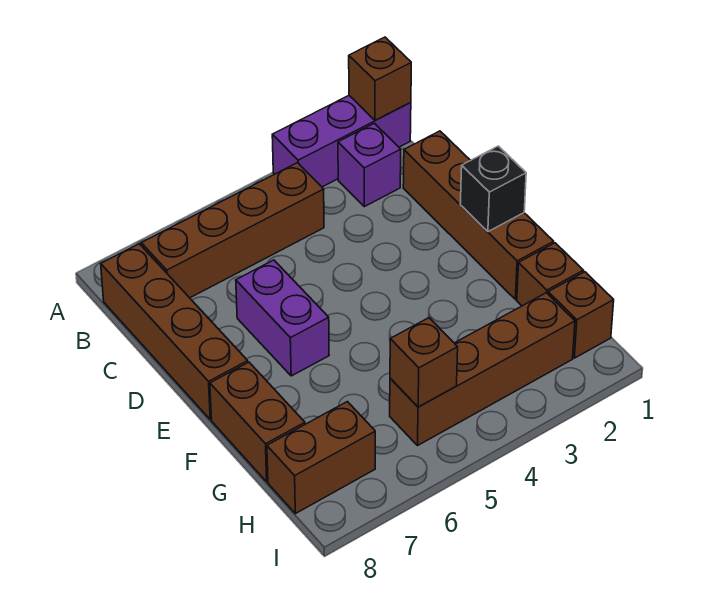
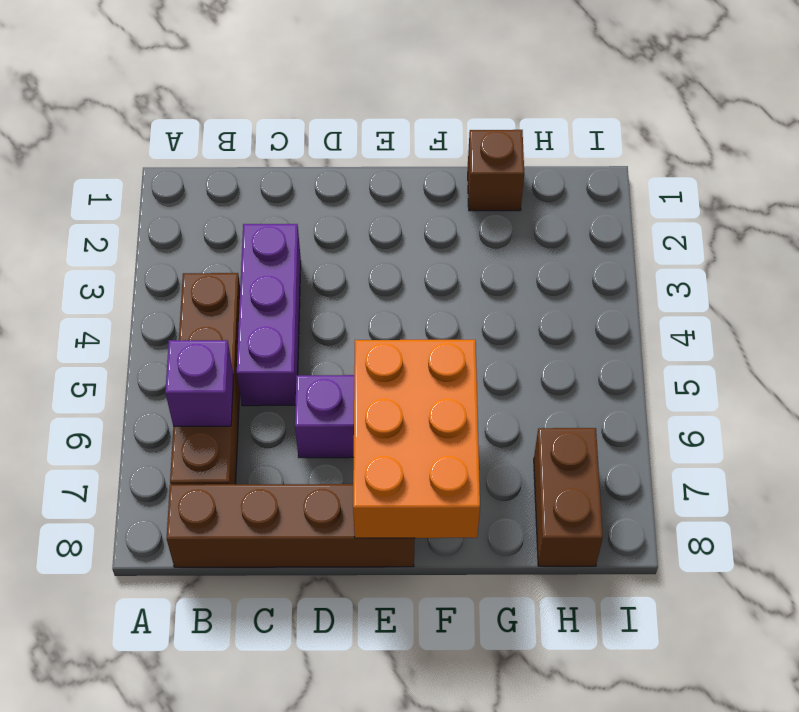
purple 1x1 brick [165,340,234,426] -> purple 1x1 brick moved to [338,123,401,207]
purple 1x3 brick [237,224,301,406] -> purple 1x3 brick moved to [272,96,411,187]
orange 2x3 brick [353,340,480,538] -> none
none -> brown 1x4 brick [403,131,554,299]
none -> brown 1x2 brick [210,362,305,482]
none -> brown 1x1 brick [548,272,614,358]

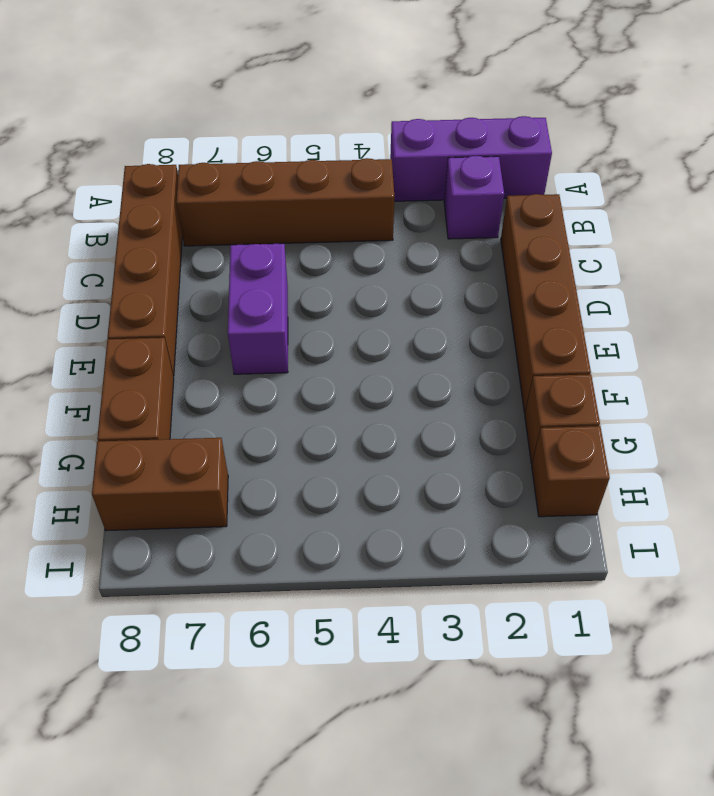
none -> brown 1x4 brick [390,293,575,446]
none -> brown 1x1 brick [349,37,411,120]
none -> black 1x1 brick [460,146,526,232]

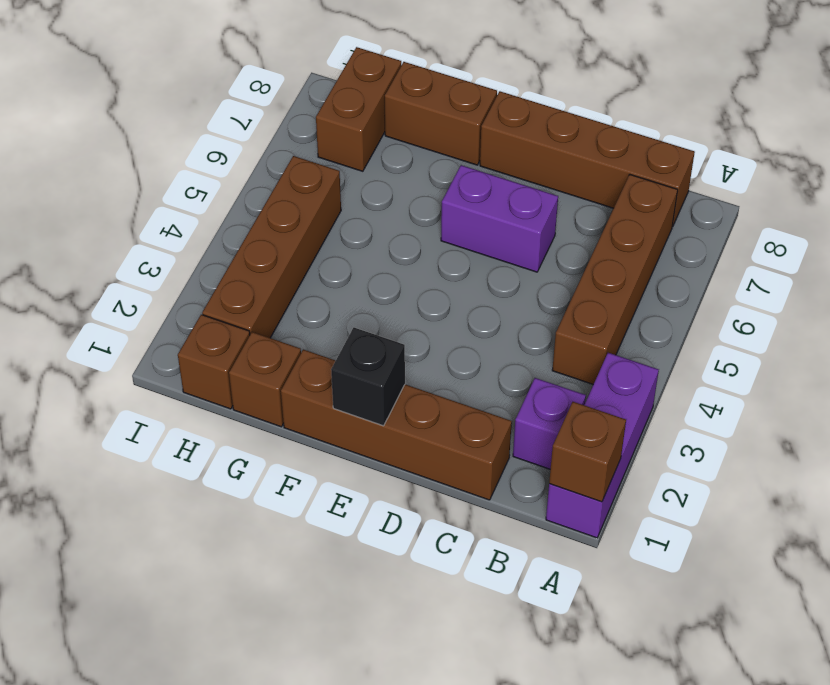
none -> brown 1x1 brick [390,318,458,407]

